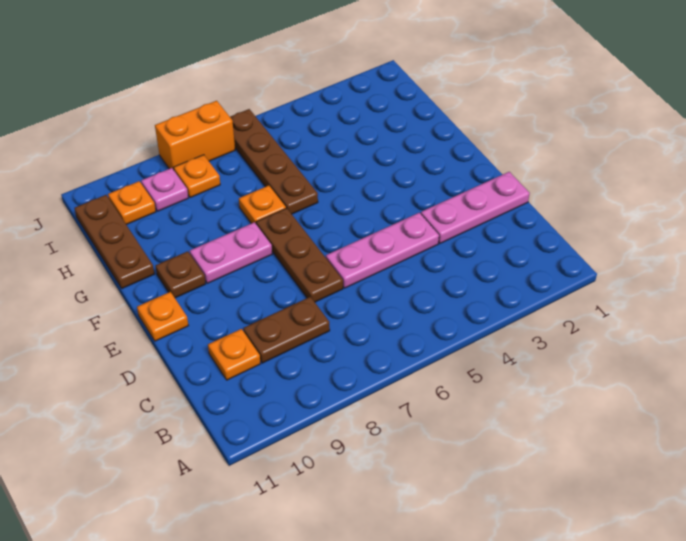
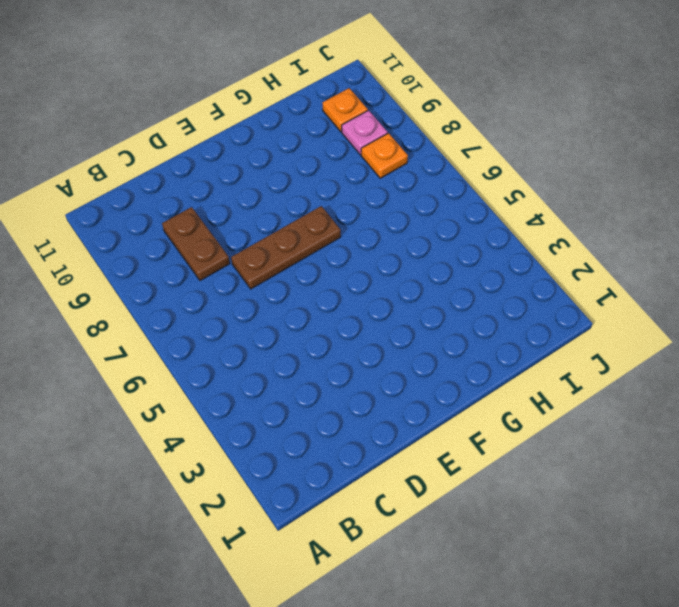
none -> orange 1x1 plate [208,329,261,380]
none -> pink 1x3 plate [421,172,530,243]
none -> pink 1x3 plate [326,213,439,288]

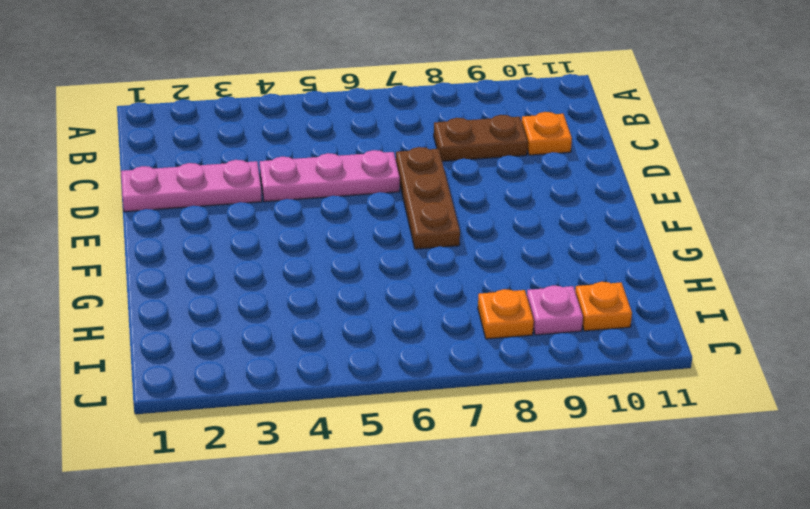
none -> orange 1x1 plate [137,292,189,341]
none -> pink 1x2 plate [190,222,272,283]
none -> brown 1x1 plate [156,251,206,298]

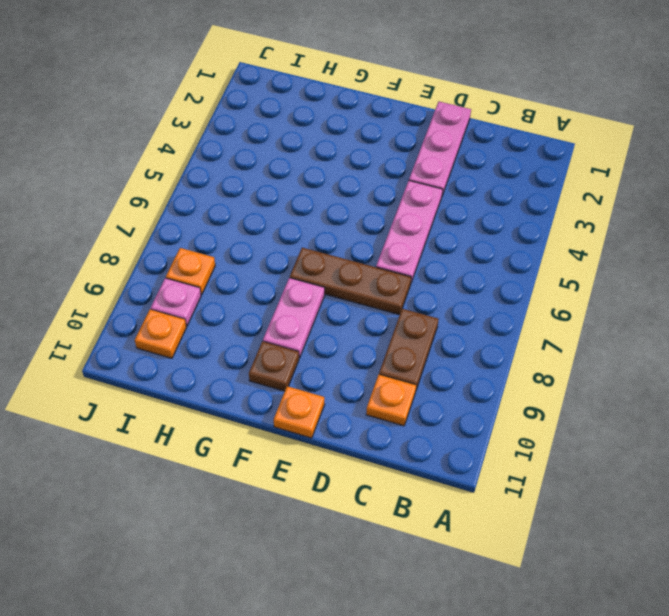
none -> brown 1x4 plate [230,109,318,214]
none -> orange 1x1 plate [239,186,286,223]
none -> brown 1x3 plate [74,195,154,288]

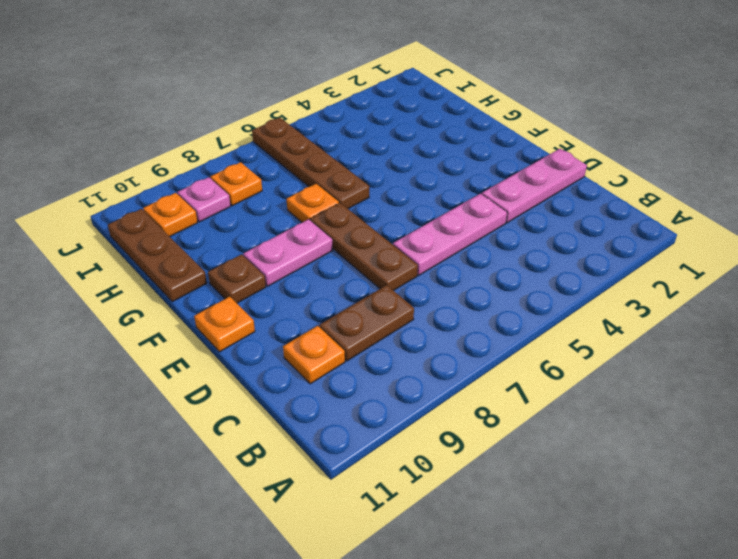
none -> orange 1x2 brick [155,101,235,170]

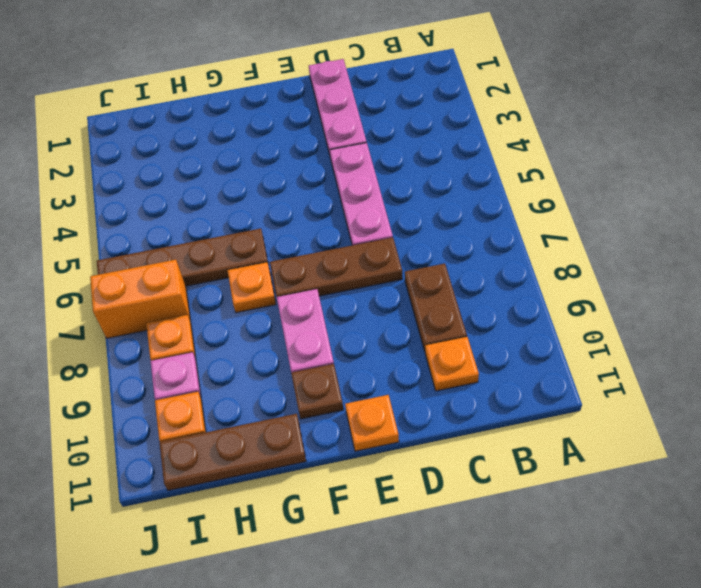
orange 1x2 brick [90,260,191,338] -> orange 1x2 brick turned to [155,101,235,170]

